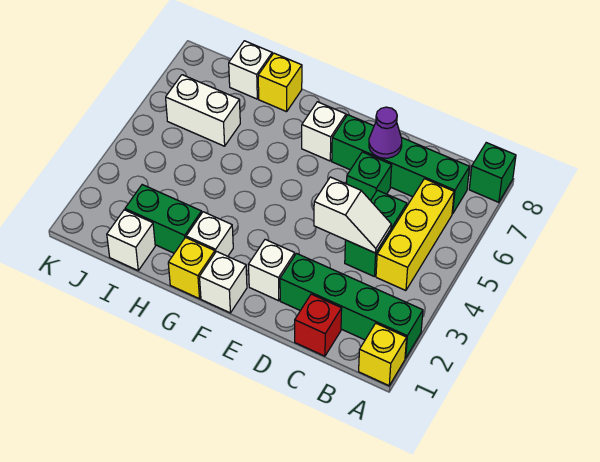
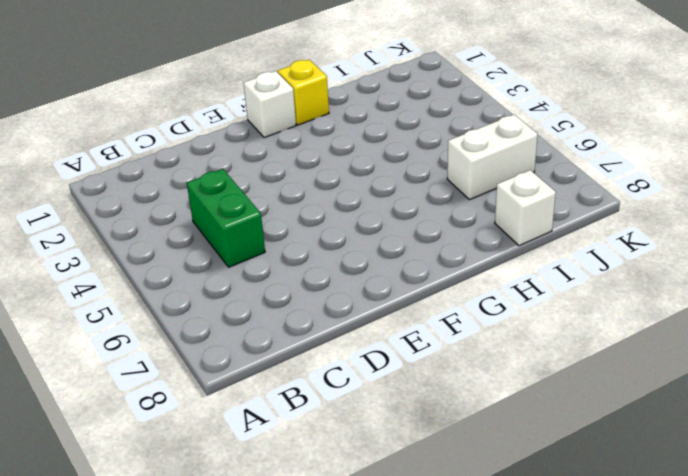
none -> yellow 1x1 brick [359,323,407,386]
none -> green 1x4 brick [280,254,423,358]
none -> green 1x1 brick [469,143,516,202]

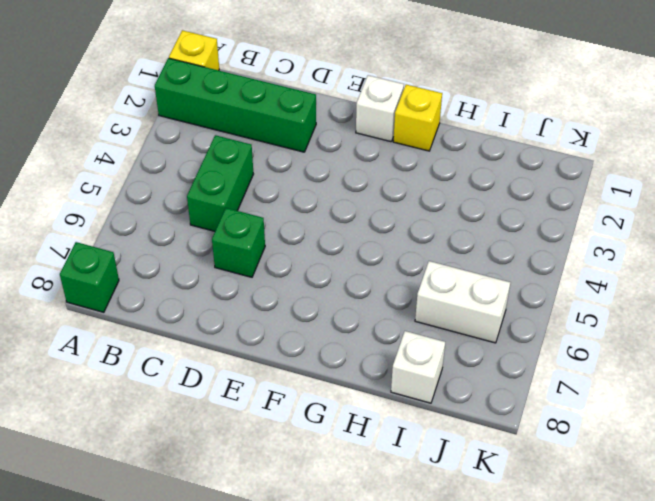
none -> yellow 1x3 brick [376,179,454,291]
none -> green 1x4 brick [332,115,469,214]
none -> red 1x1 brick [295,294,342,356]

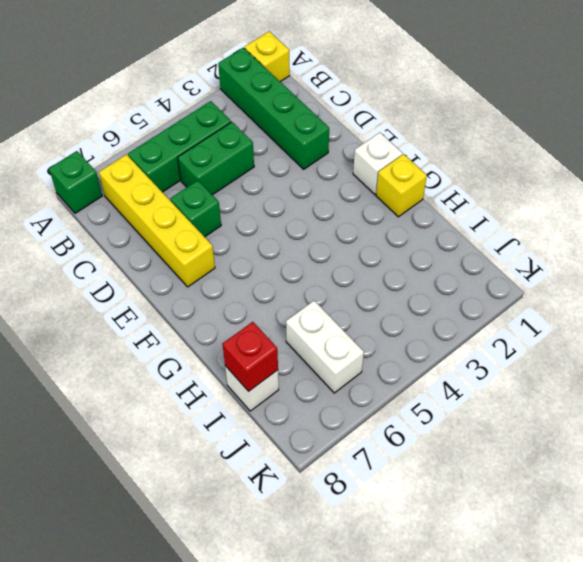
green 1x3 brick [128,101,231,192] -> yellow 1x3 brick [376,179,454,291]
yellow 1x4 brick [99,155,215,287] -> green 1x4 brick [332,115,469,214]
red 1x1 brick [223,322,278,391] -> red 1x1 brick moved to [295,294,342,356]
none -> white 1x1 brick [249,240,295,301]
none -> white 1x1 brick [302,102,346,161]
none -> white 1x1 brick [186,212,233,256]

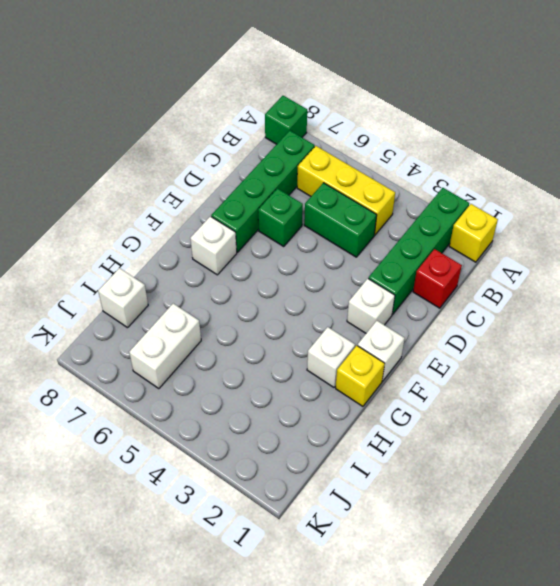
none -> green 1x2 brick [125,185,202,253]
none -> yellow 1x1 brick [258,53,302,112]
none -> white 1x1 brick [107,210,155,270]

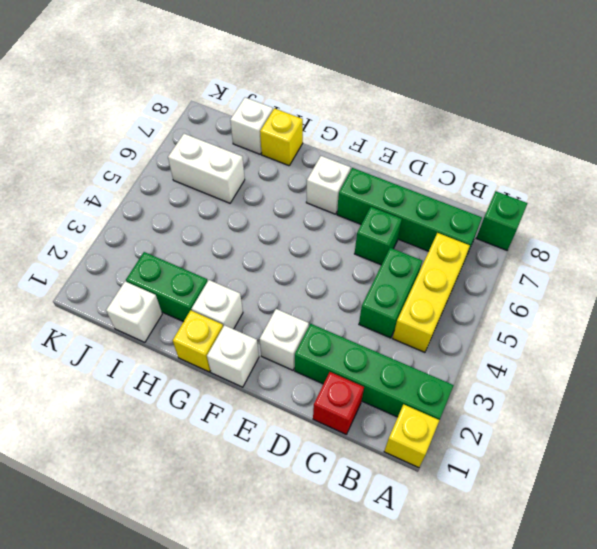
none -> white 1x2 slope [314,177,391,253]
none -> purple 1x1 cone [369,107,402,158]

